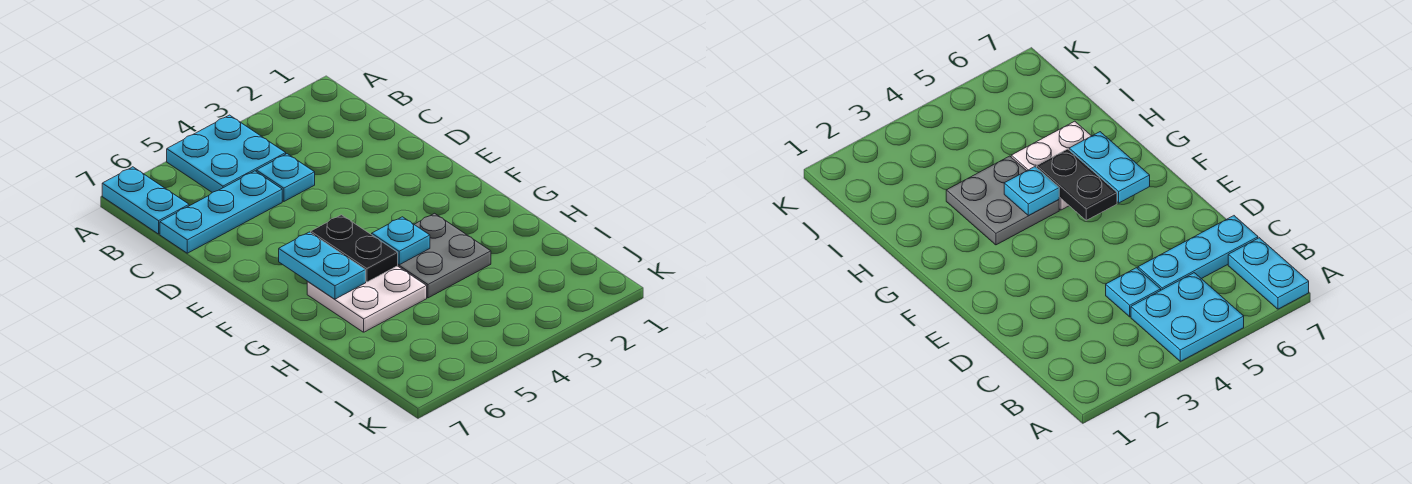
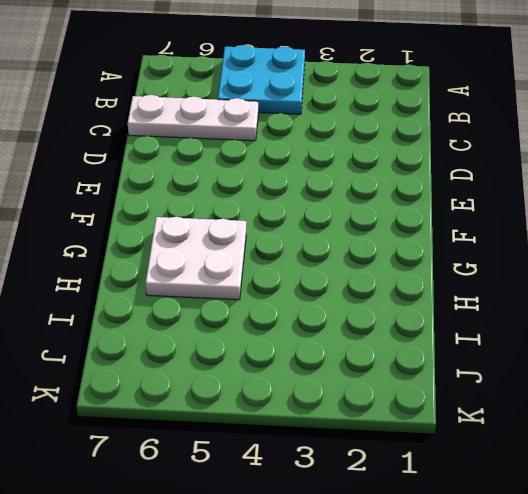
white 1x3 plate [128,95,258,141] -> cyan 1x3 plate [160,171,282,253]
none -> cyan 1x2 plate [102,167,189,234]
none -> cyan 1x1 plate [256,154,315,201]

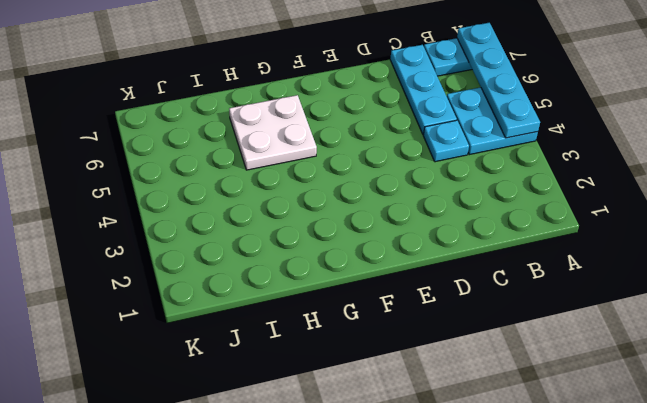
cyan 1x4 plate [457,23,540,138] -> none
none -> grey 2x2 plate [398,213,491,298]
none -> black 1x2 plate [311,215,398,282]

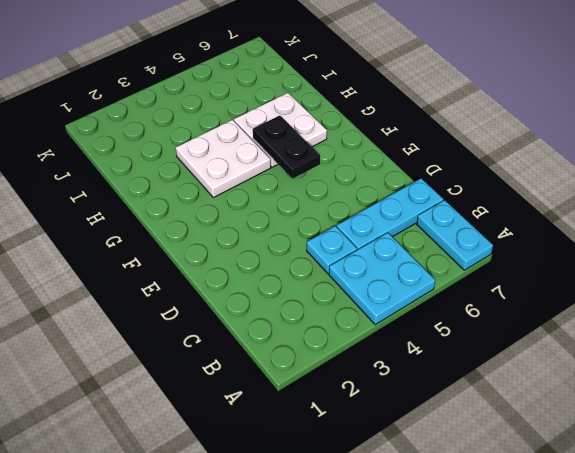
white 2x2 plate [176,120,271,198] -> grey 2x2 plate [398,213,491,298]
none -> cyan 1x2 plate [279,232,366,299]
none -> cyan 1x1 plate [372,217,430,265]

